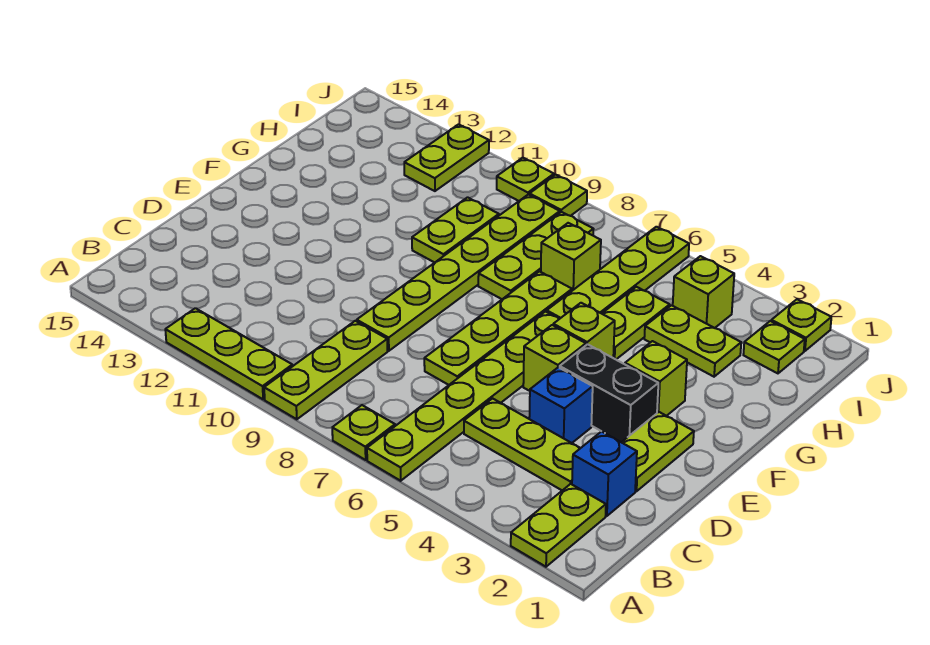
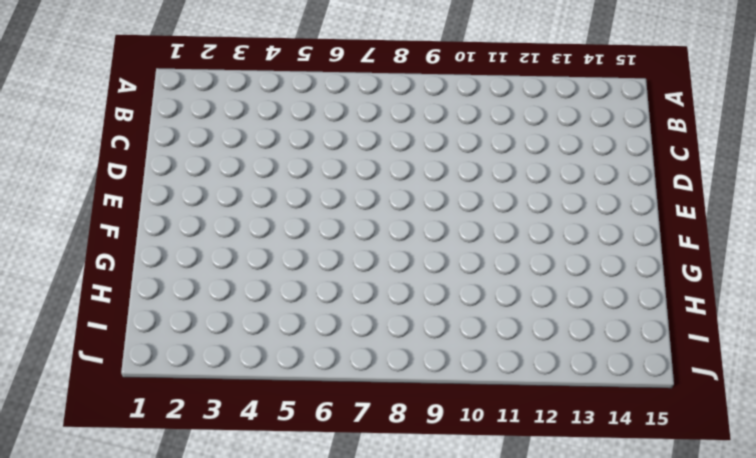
none -> lime 1x2 plate [511,484,606,567]
none -> lime 1x6 plate [367,312,559,481]
none -> lime 1x1 plate [332,405,395,460]

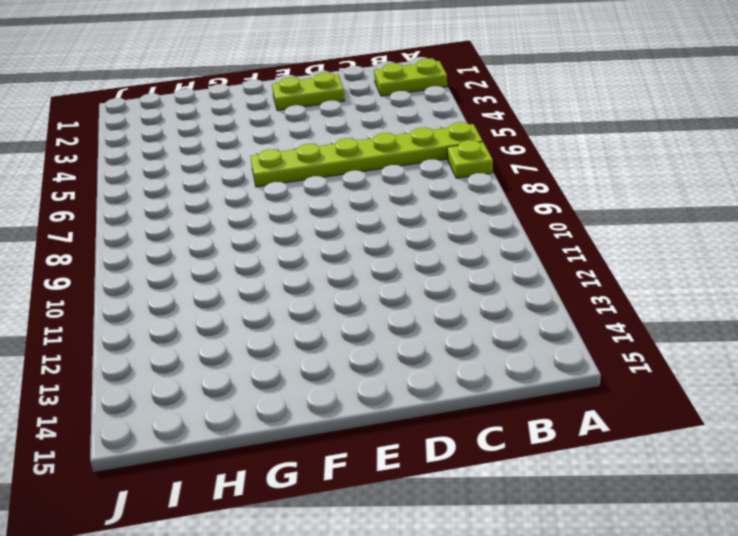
none -> lime 1x3 plate [264,321,388,419]
none -> lime 1x3 plate [165,308,292,399]
none -> blue 1x1 brick [572,431,637,516]

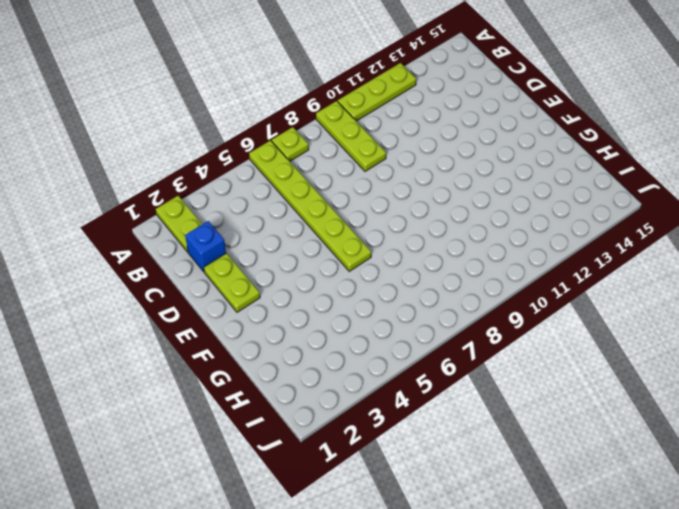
none -> lime 1x3 plate [464,398,580,490]
none -> blue 1x1 brick [529,367,593,443]
none -> lime 1x4 plate [424,271,572,385]

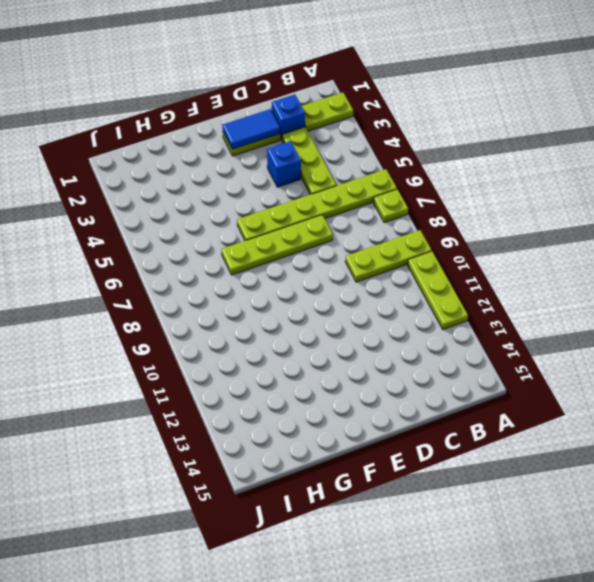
blue 1x2 tile [222,109,280,149] -> none
none -> lime 1x6 plate [357,195,560,351]
none -> black 1x2 brick [560,344,658,442]
none -> lime 1x1 brick [523,325,586,391]

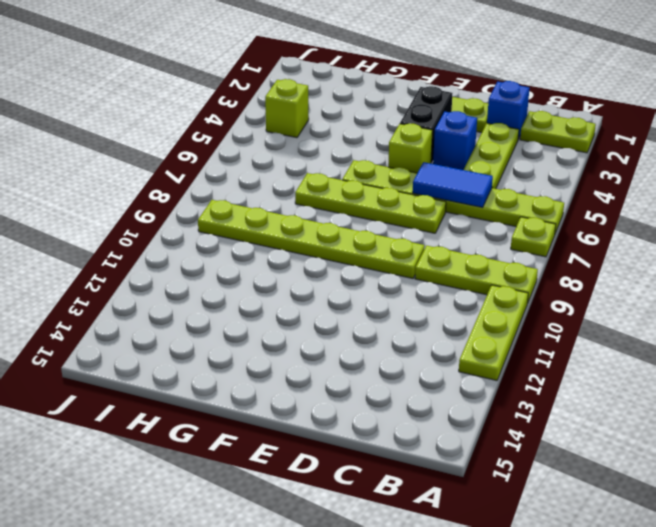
blue 1x2 tile [413,162,493,207] -> none
none -> lime 1x1 brick [625,341,687,416]
none -> lime 1x1 brick [553,303,615,358]
none -> lime 1x2 plate [602,287,670,359]

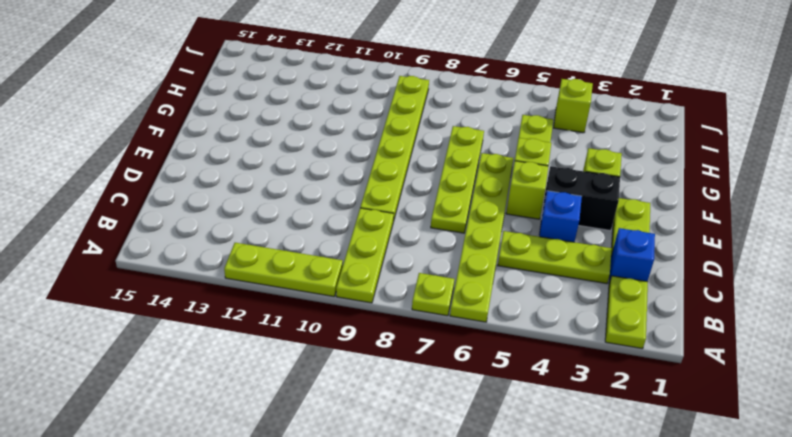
none -> lime 1x4 plate [547,227,689,319]
none -> lime 1x3 plate [478,212,593,299]
none -> lime 1x2 plate [412,197,499,263]

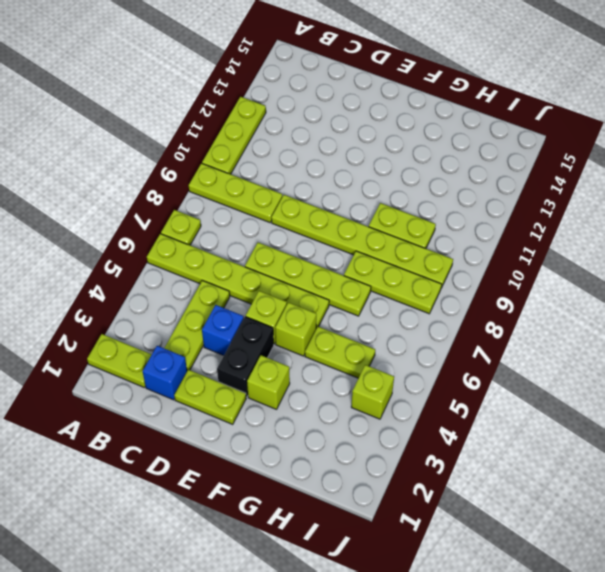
none -> lime 1x4 plate [547,227,689,319]
none -> lime 1x2 plate [644,305,741,377]
none -> lime 1x1 brick [541,223,601,291]

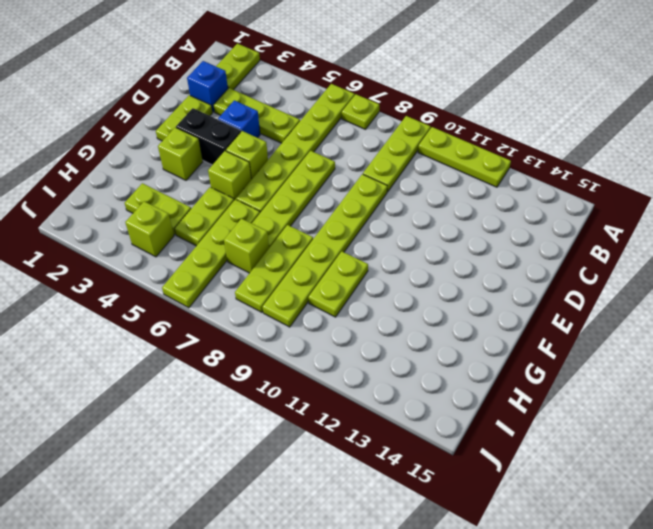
none -> lime 1x1 plate [743,321,805,373]
none -> lime 1x2 plate [404,125,489,191]
none -> lime 1x1 plate [771,299,831,351]

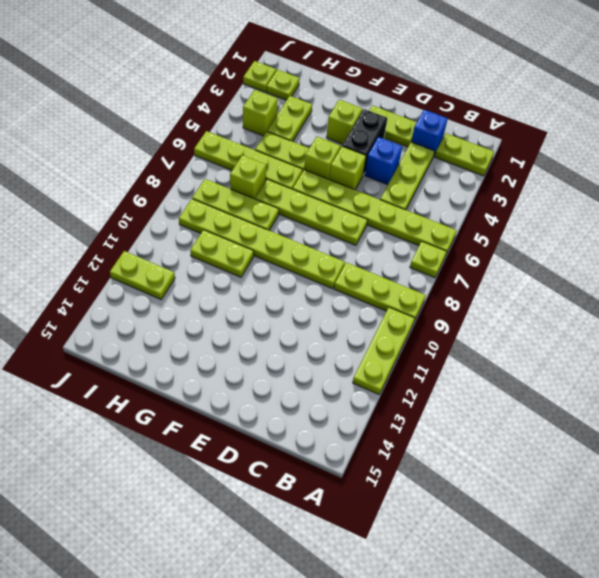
none -> lime 1x1 plate [530,175,587,216]
none -> lime 1x1 plate [497,158,554,201]

